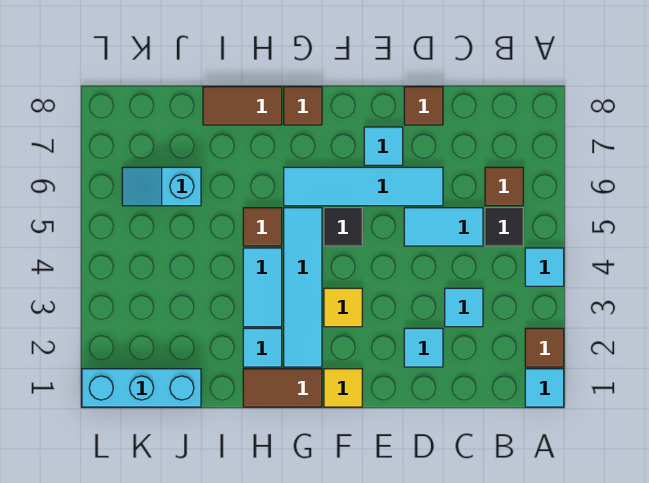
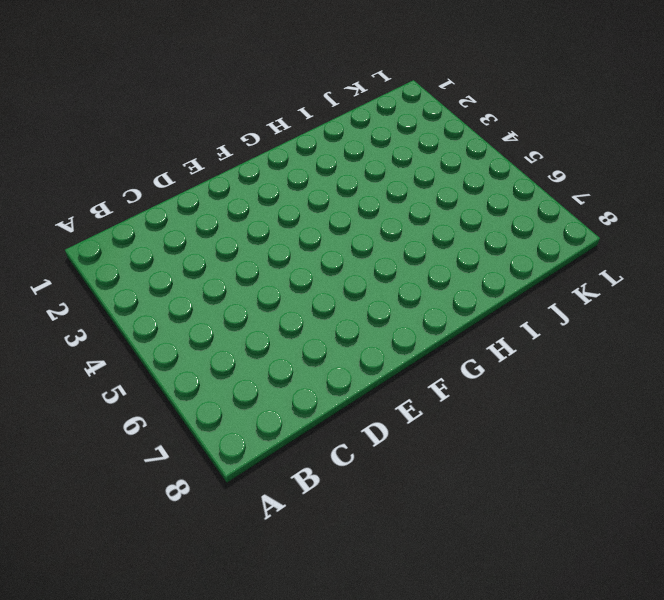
none -> cyan 1x1 tile [525,369,564,407]
none -> brown 1x1 tile [525,328,564,367]
none -> cyan 1x1 tile [525,248,564,286]

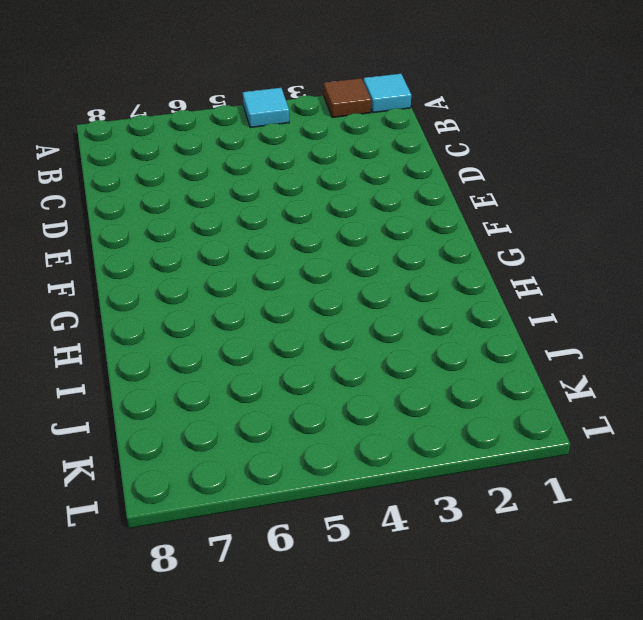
none -> black 1x1 tile [485,208,523,246]
none -> brown 1x1 tile [485,167,523,206]
none -> cyan 1x1 tile [445,288,483,327]

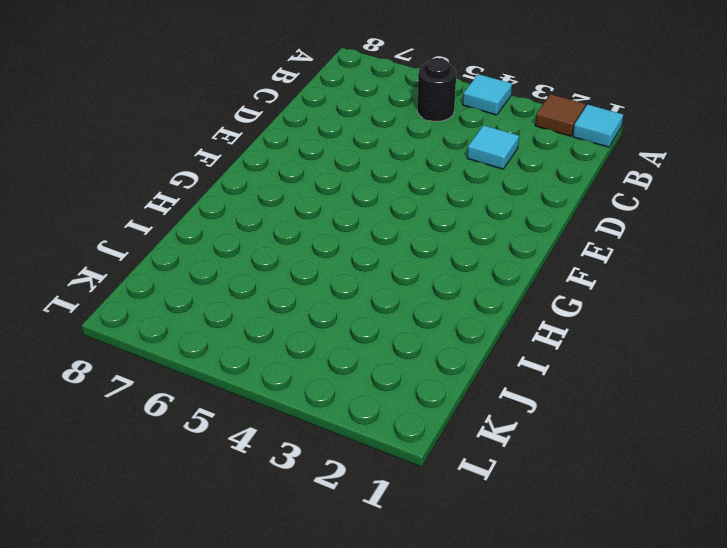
black 1x1 round brick [417,58,456,121] -> black 1x1 tile [485,208,523,246]
none -> brown 1x1 tile [485,167,523,206]
none -> cyan 1x2 tile [404,208,483,246]
none -> cyan 1x1 tile [404,328,443,367]

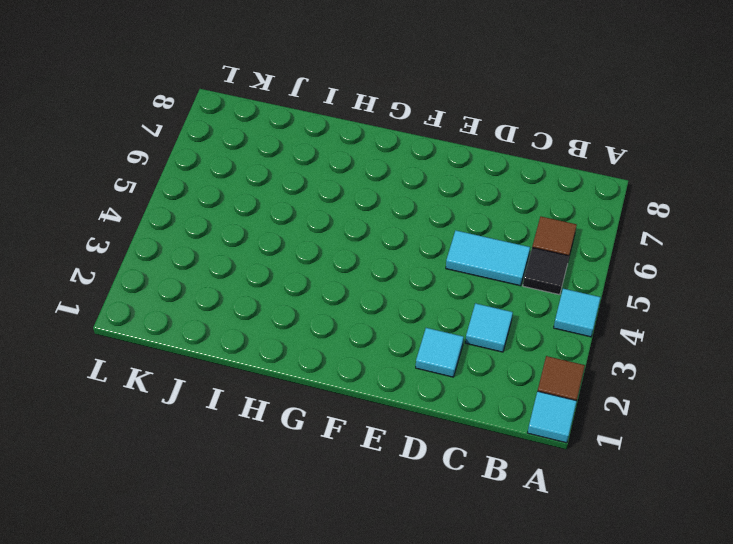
none -> cyan 1x4 tile [284,167,443,206]
none -> brown 1x1 tile [404,87,443,125]
none -> cyan 1x1 tile [364,127,403,165]

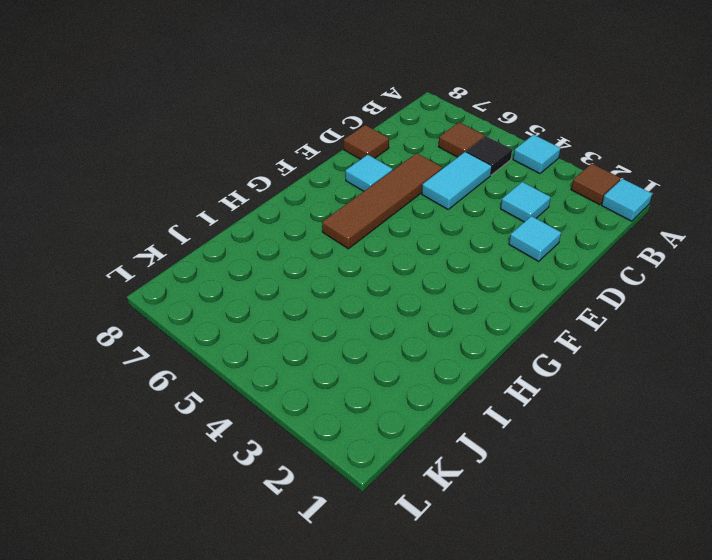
brown 1x4 tile [322,153,443,249] -> cyan 1x4 tile [284,167,443,206]
none -> yellow 1x1 tile [324,369,362,407]
none -> yellow 1x1 tile [324,288,362,327]
none -> black 1x1 tile [324,208,362,246]

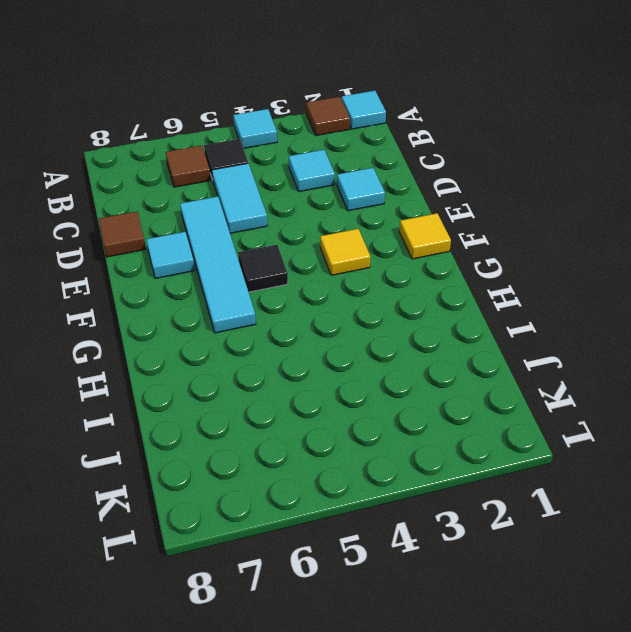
none -> brown 1x2 tile [243,369,322,407]
none -> cyan 1x4 tile [284,208,322,367]
none -> brown 1x1 tile [284,87,322,125]

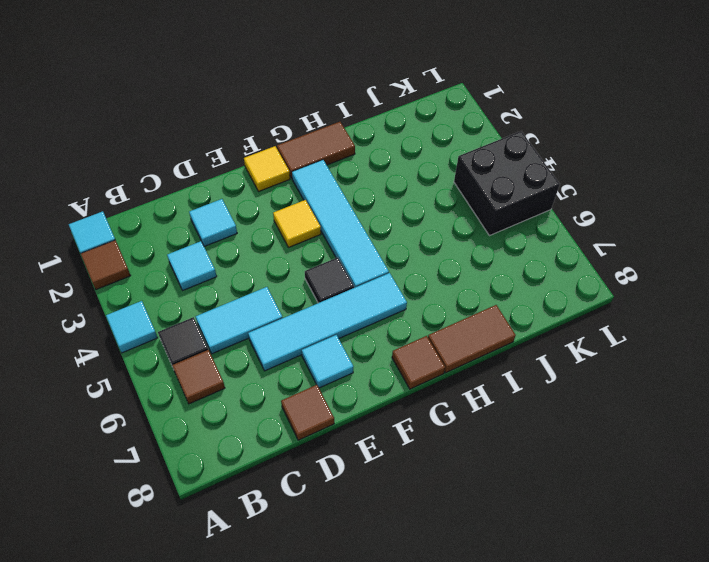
black 2x2 brick [454,131,560,235] -> none
none -> cyan 1x1 tile [243,328,282,367]
none -> cyan 1x2 tile [243,248,282,327]
none -> brown 1x1 tile [243,208,282,246]

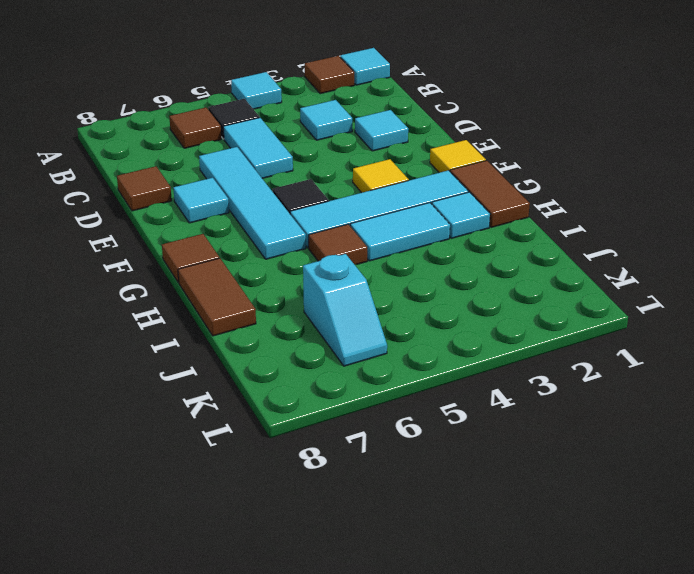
none -> cyan 1x3 brick [82,369,201,407]

